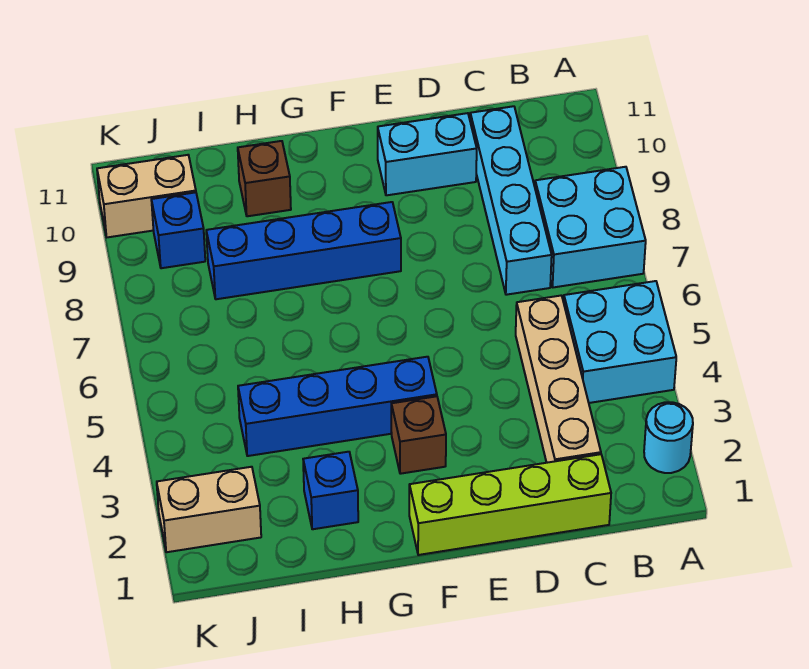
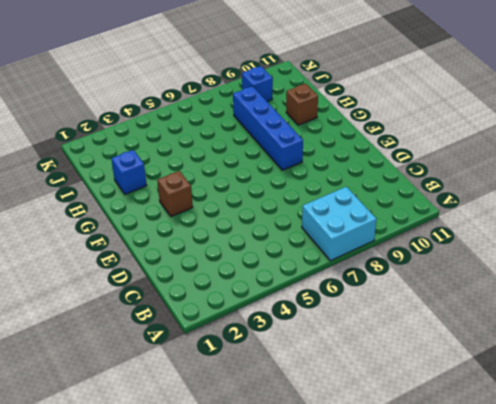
none -> cyan 1x1 round brick [644,402,693,473]
none -> cyan 2x2 brick [564,281,676,403]
none -> lime 1x4 brick [409,454,611,555]

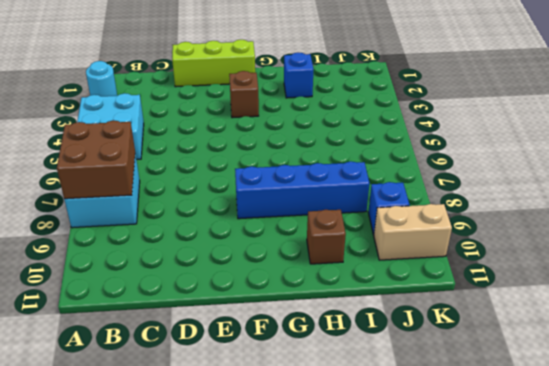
brown 2x2 brick [57,120,135,199] -> none
lime 1x3 brick [172,40,255,87] -> lime 1x4 brick [409,454,611,555]
none -> tan 1x4 brick [516,295,601,463]
none -> cyan 1x4 brick [470,106,552,295]
none -> cyan 1x2 brick [378,113,477,195]

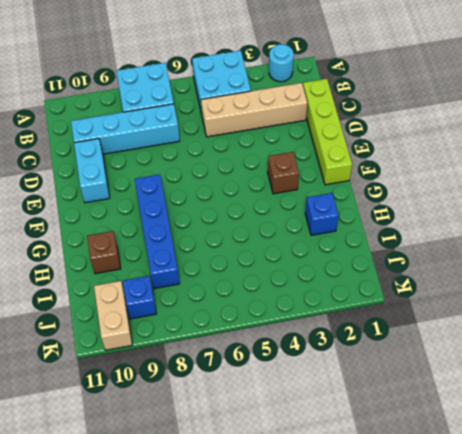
none -> blue 1x4 brick [238,357,437,456]
none -> tan 1x2 brick [157,467,261,552]

